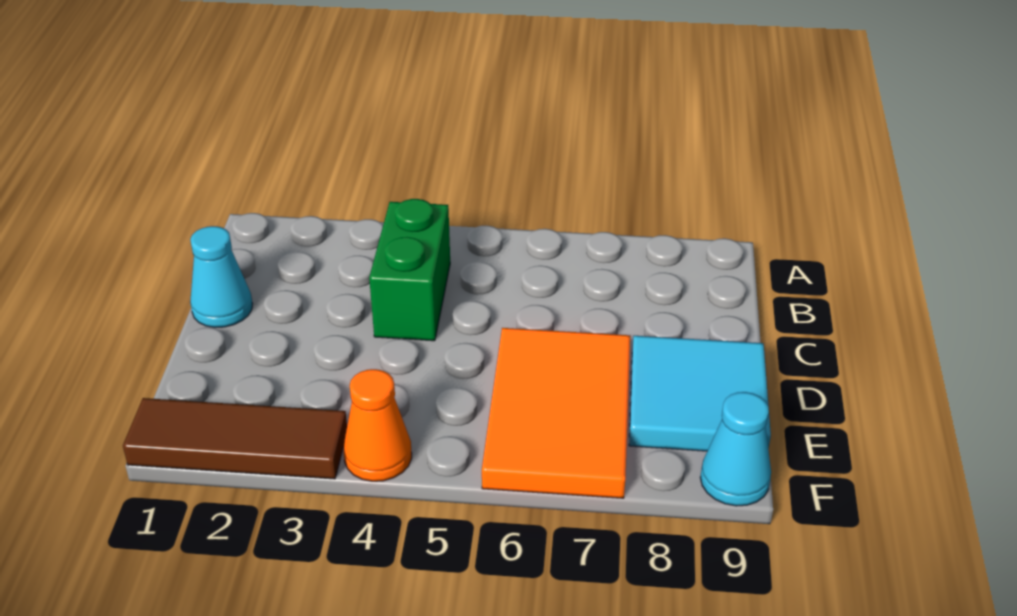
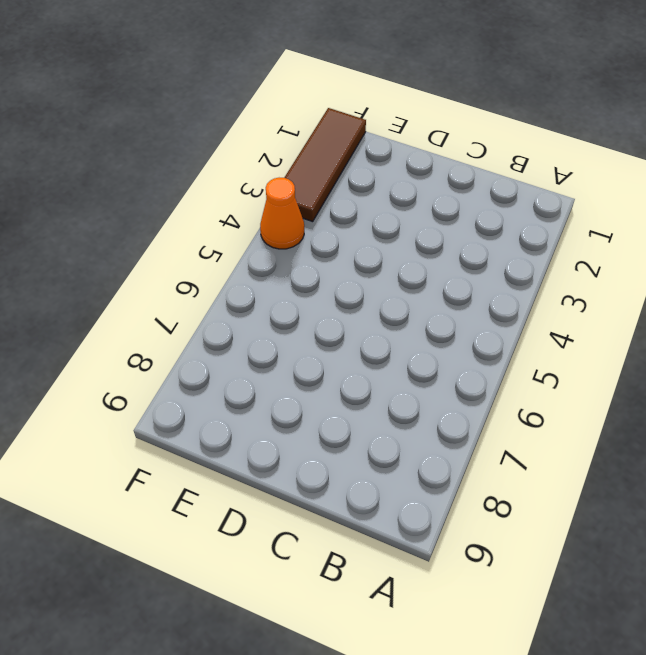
none -> green 1x2 brick [369,199,450,341]
none -> cyan 1x1 cone [190,226,253,327]

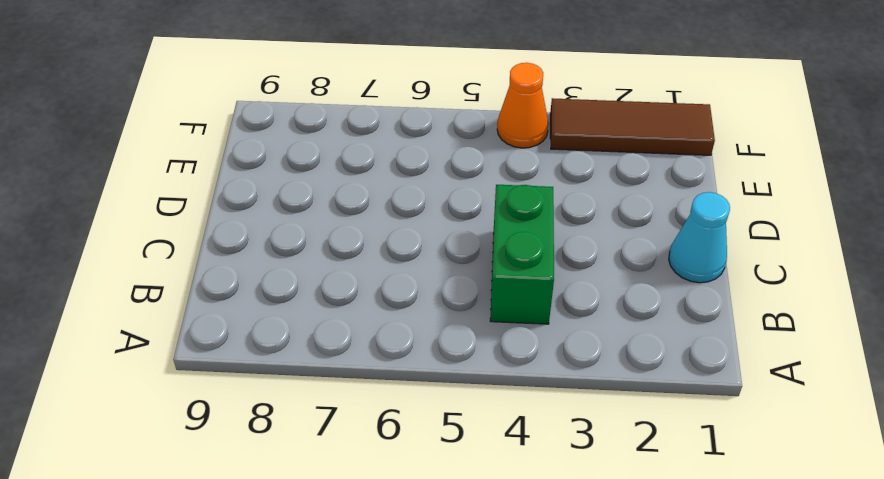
none -> orange 2x3 tile [482,328,630,498]
none -> cyan 2x2 tile [629,336,771,451]

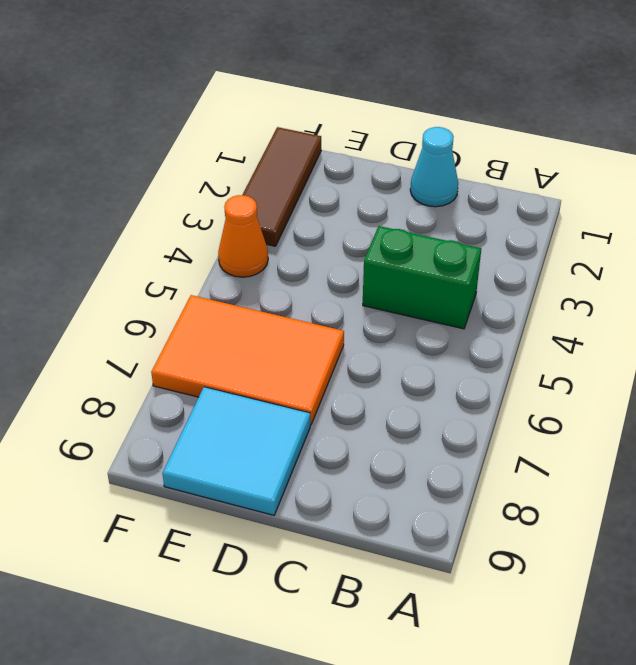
none -> cyan 1x1 cone [700,392,771,506]

